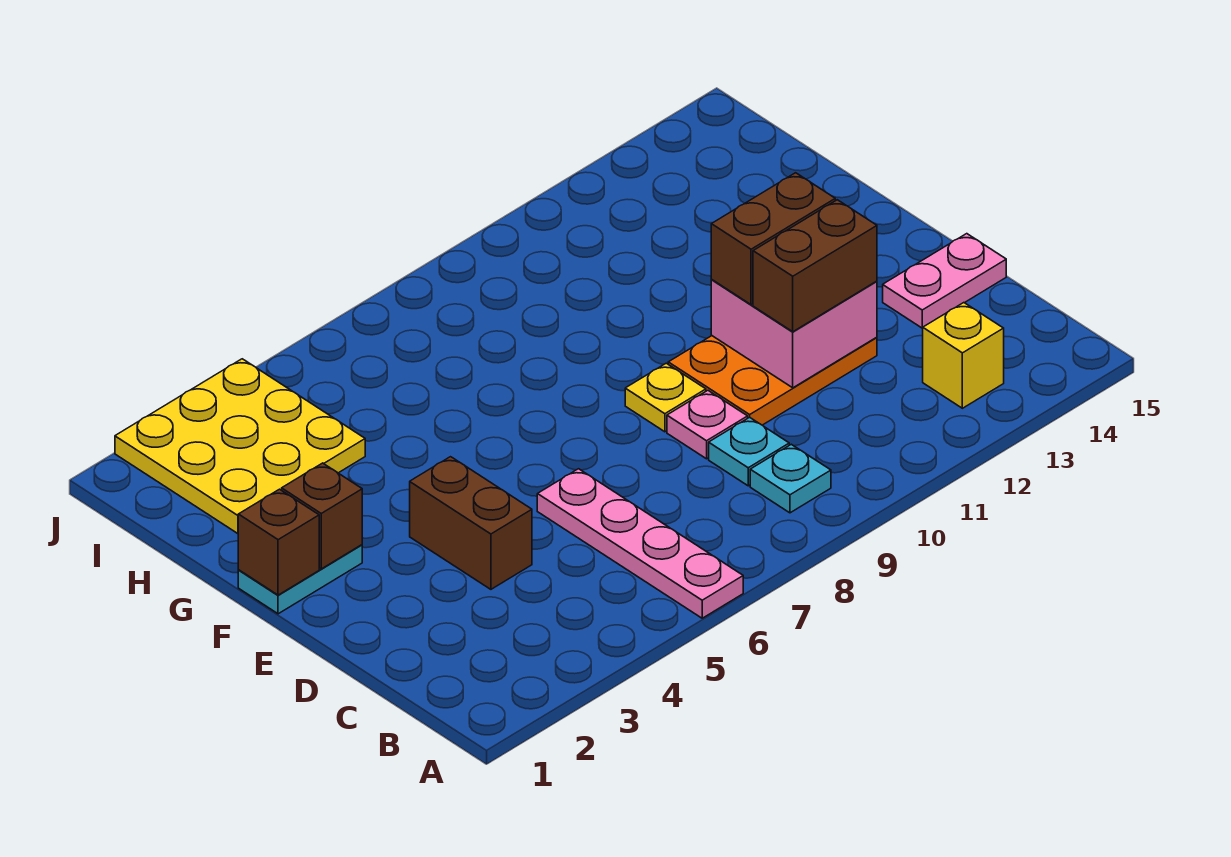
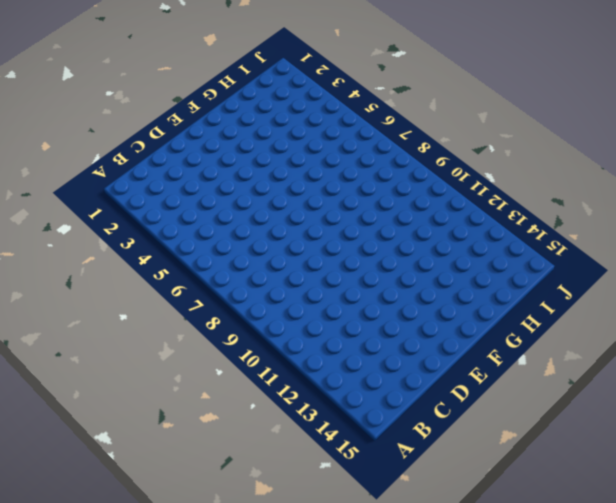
none -> pink 1x4 plate [537,469,743,618]
none -> cyan 1x1 plate [750,444,831,513]
none -> yellow 1x1 brick [923,303,1004,408]

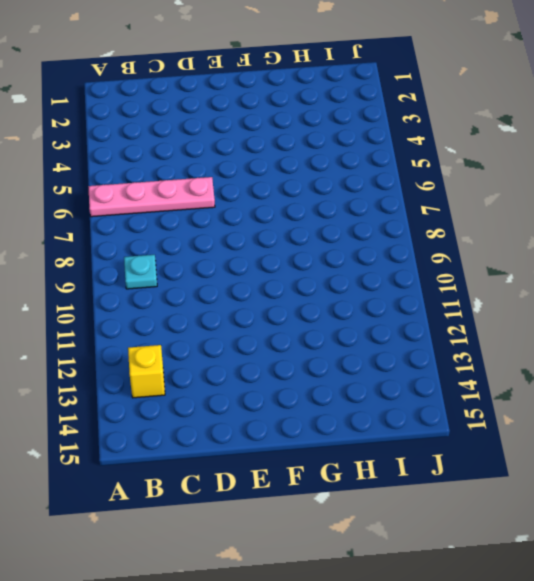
none -> cyan 1x1 plate [709,417,789,486]
none -> brown 1x2 brick [410,457,532,589]
none -> pink 1x1 plate [667,391,748,459]

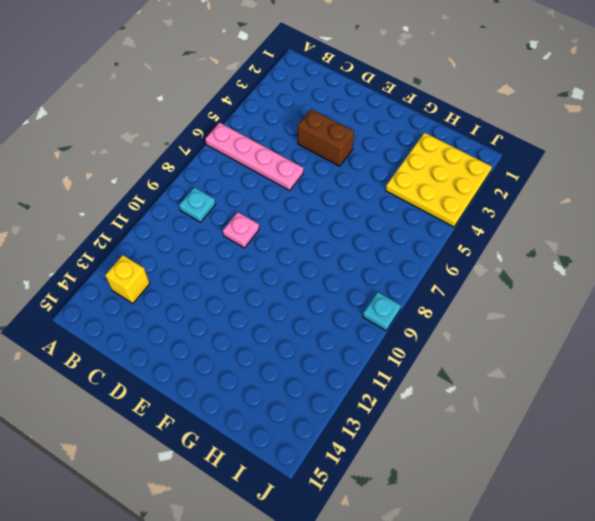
cyan 1x1 plate [363,292,401,330] -> cyan 1x1 plate moved to [709,417,789,486]
none -> orange 2x3 plate [668,336,877,425]
none -> pink 1x2 plate [883,234,1006,328]
none -> yellow 1x1 plate [625,363,706,432]

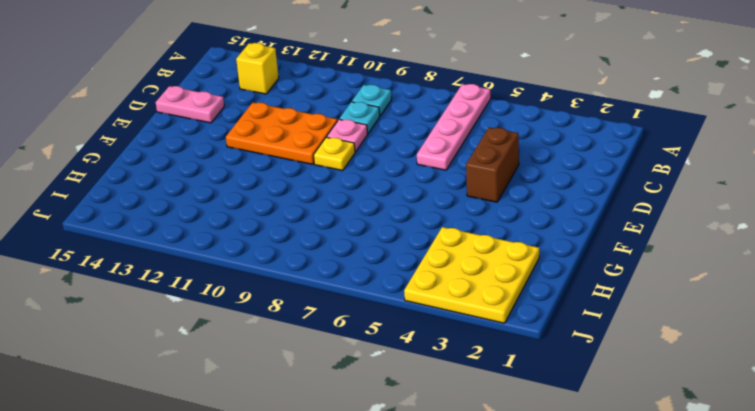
none -> cyan 1x2 plate [238,545,362,614]
none -> pink 2x2 brick [711,280,877,388]
none -> brown 1x1 brick [238,489,319,595]

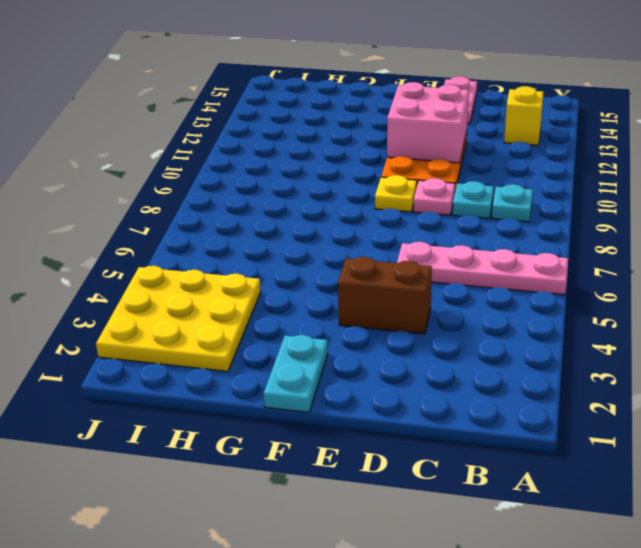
none -> brown 1x1 brick [238,489,319,595]
none -> brown 1x1 brick [282,463,362,569]
none -> brown 1x2 brick [753,200,877,332]

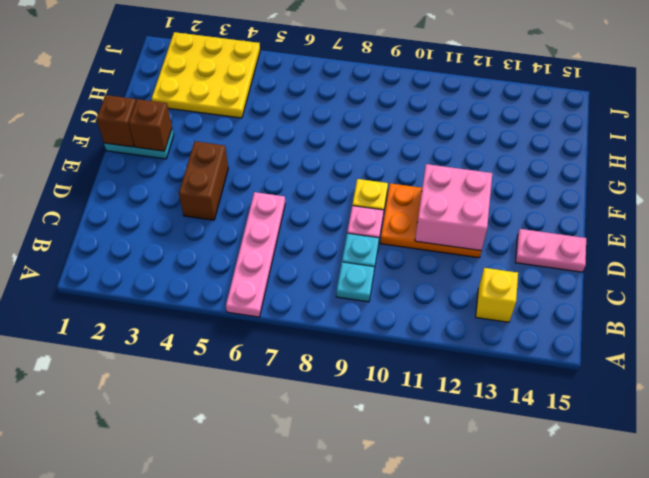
none -> brown 1x2 brick [753,200,877,332]
none -> brown 1x2 brick [711,173,835,305]

